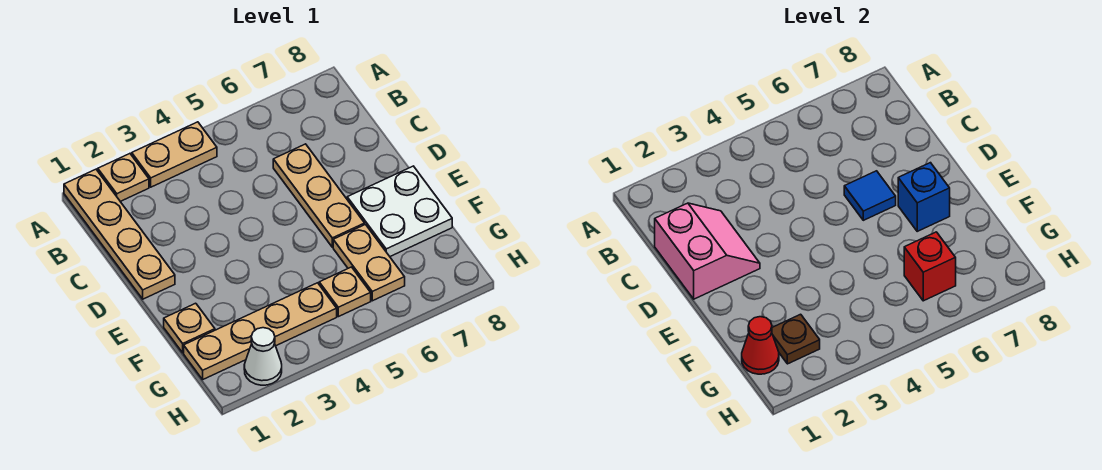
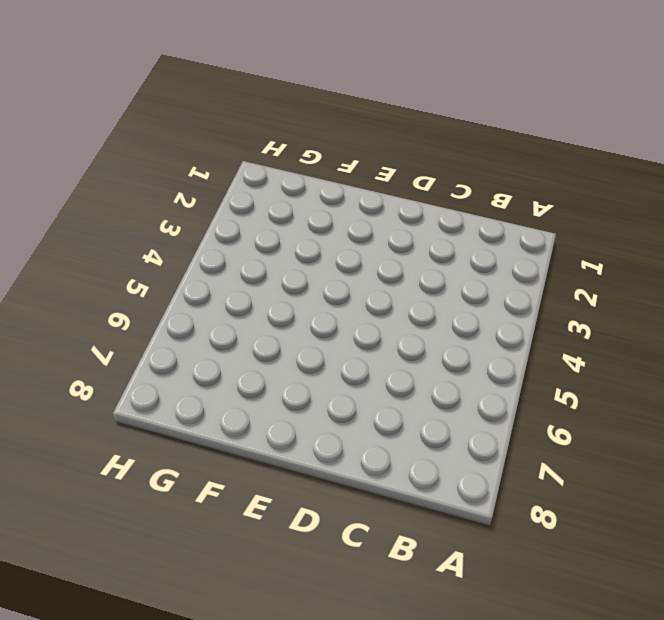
none -> tan 1x4 plate [64,169,175,299]
none -> tan 1x1 plate [98,154,149,202]
none -> tan 1x2 plate [132,122,217,187]

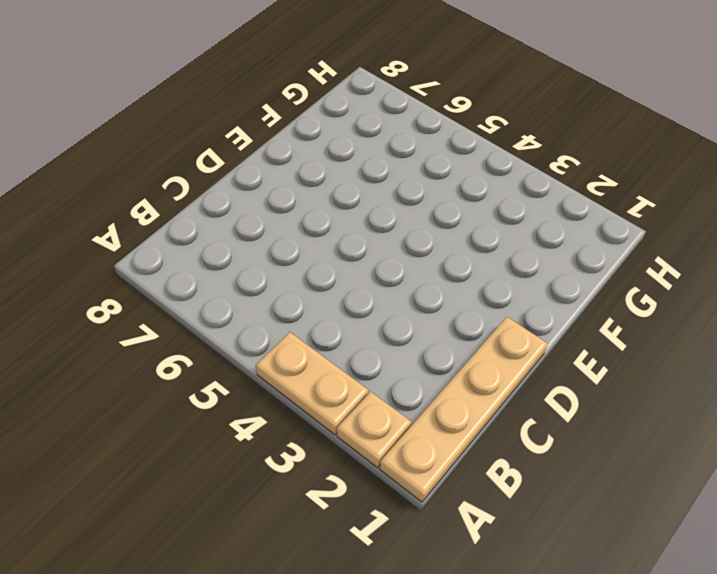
none -> tan 1x3 plate [273,144,365,247]
none -> white 2x2 plate [347,166,452,256]
none -> tan 1x1 plate [164,303,215,353]

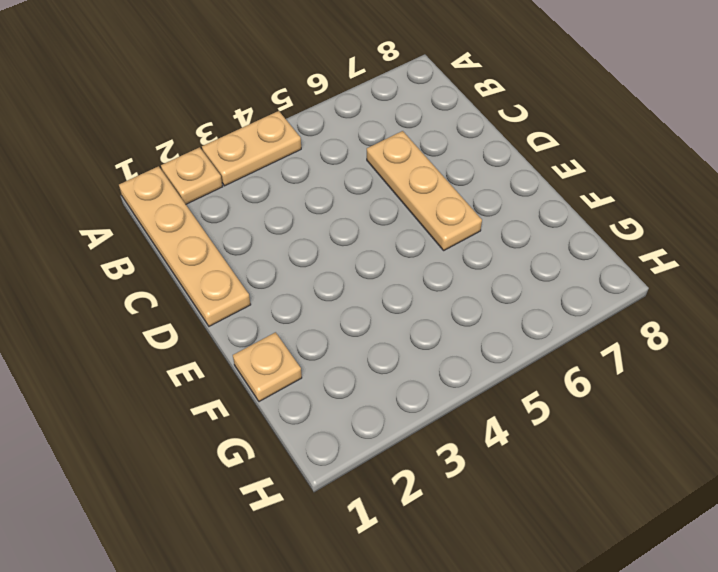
none -> white 2x2 plate [347,166,452,256]
none -> tan 1x2 plate [333,225,405,301]
none -> tan 1x4 plate [184,283,337,379]

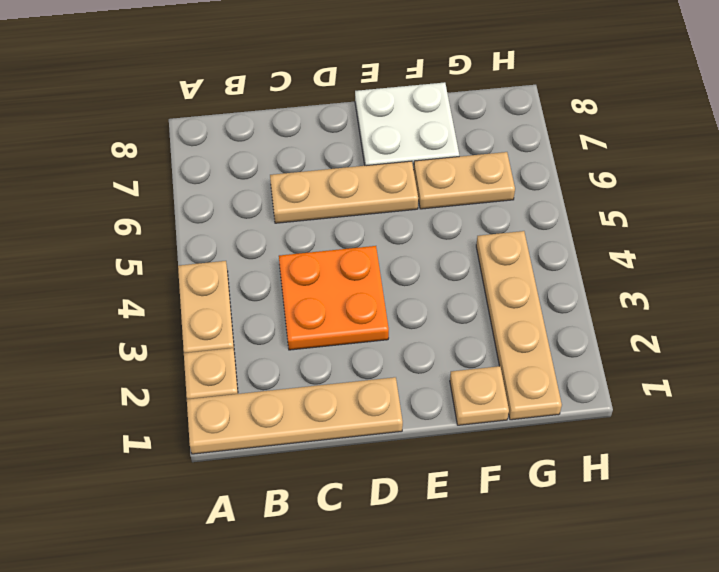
orange 2x2 plate [279,246,389,350] -> none
none -> tan 1x1 plate [319,267,371,317]
none -> white 1x1 cone [244,328,282,385]
none -> pink 2x2 slope [655,203,760,299]

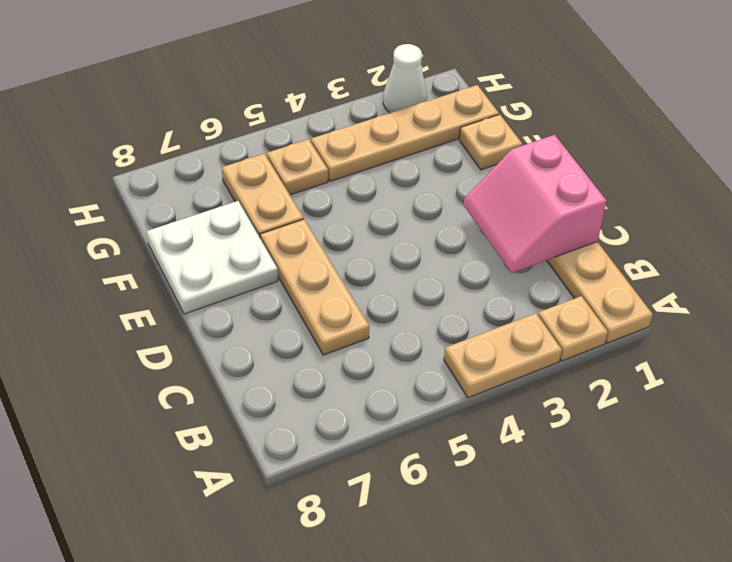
none -> blue 1x1 tile [844,171,896,220]
none -> blue 1x1 brick [898,163,950,231]
none -> red 1x1 cone [742,317,779,374]

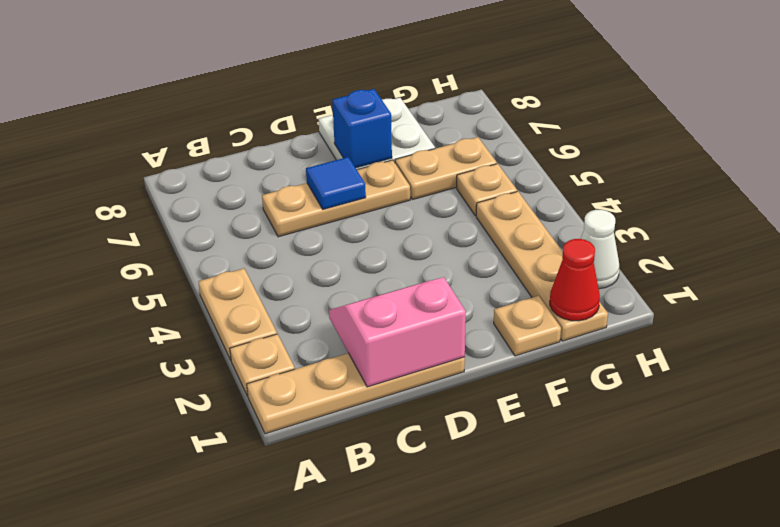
none -> brown 1x1 plate [772,314,820,364]
none -> red 1x1 brick [904,232,956,301]

